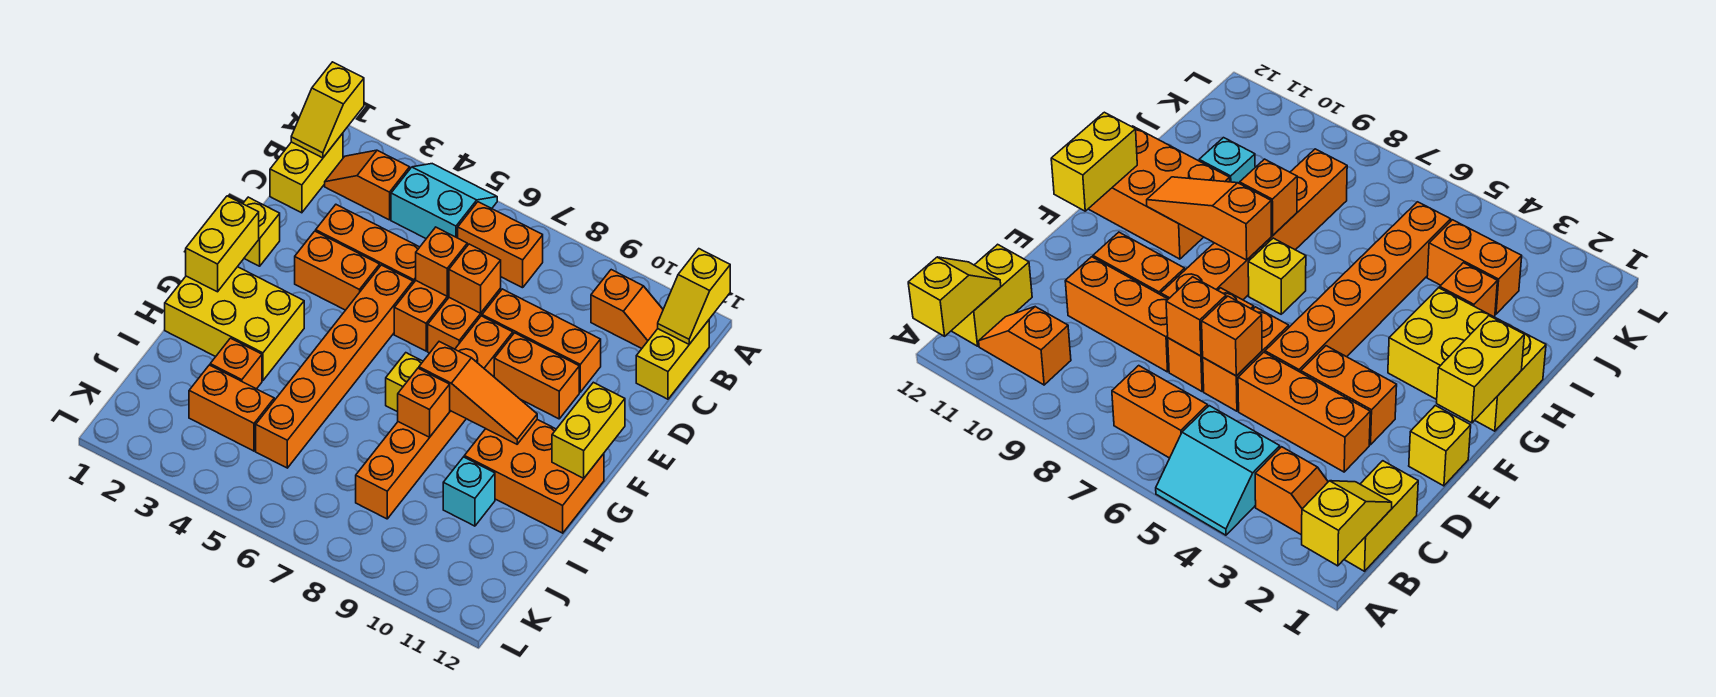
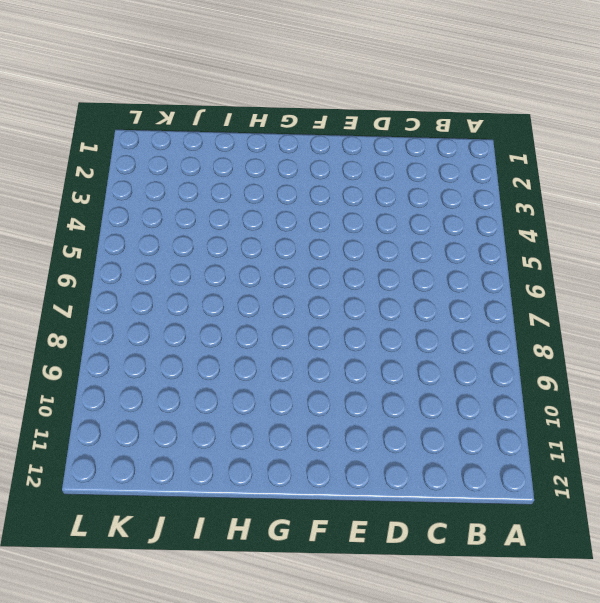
none -> cyan 2x2 slope [391,164,497,239]
none -> yellow 1x2 brick [270,133,343,213]
none -> orange 1x2 slope [325,150,410,220]

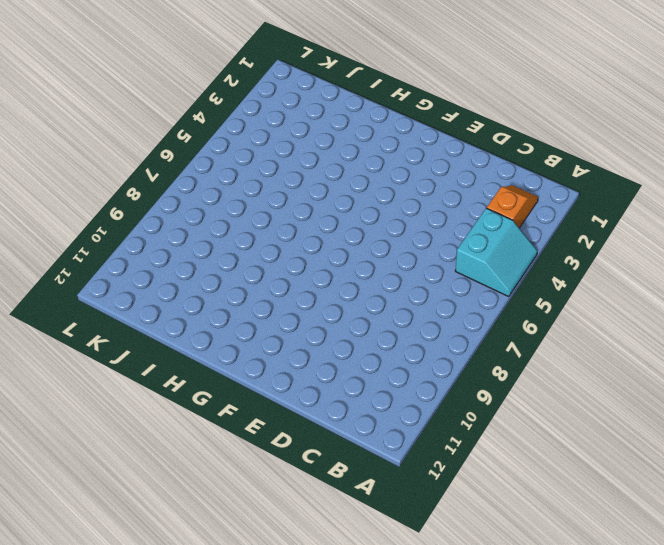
none -> yellow 1x2 brick [270,133,343,213]
none -> orange 1x2 brick [458,202,543,288]
none -> orange 1x2 slope [591,270,663,348]

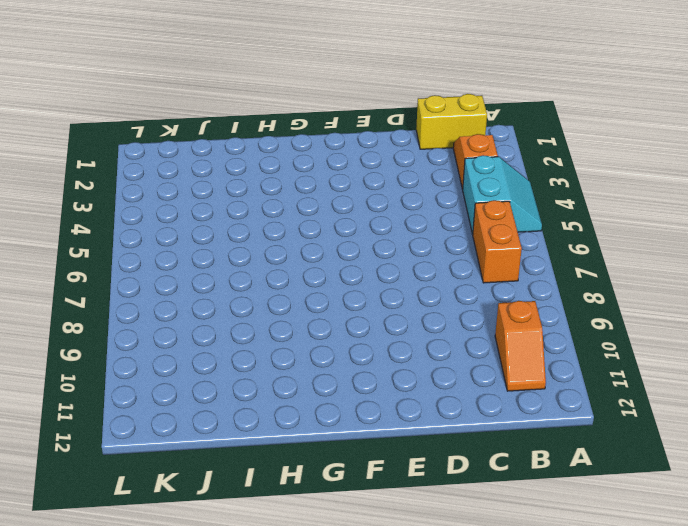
none -> yellow 1x2 brick [636,320,709,399]
none -> orange 1x3 brick [316,205,419,283]
none -> orange 1x2 brick [394,281,449,351]

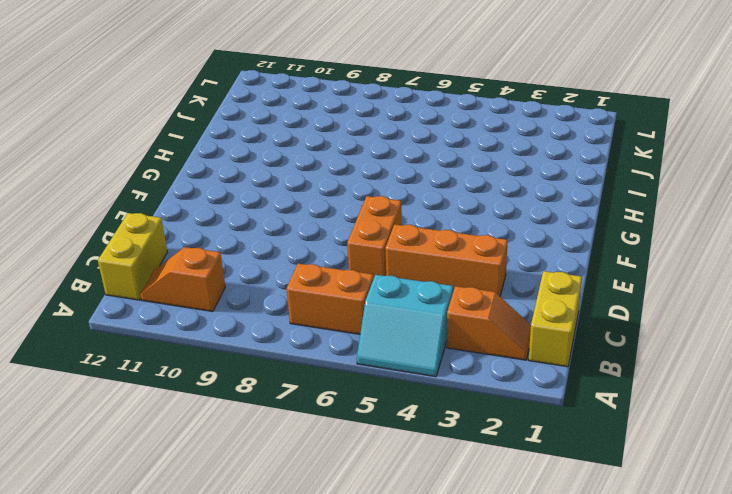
none -> orange 1x2 brick [428,288,501,353]
none -> orange 1x3 brick [482,289,601,392]
none -> yellow 1x1 brick [243,197,280,266]

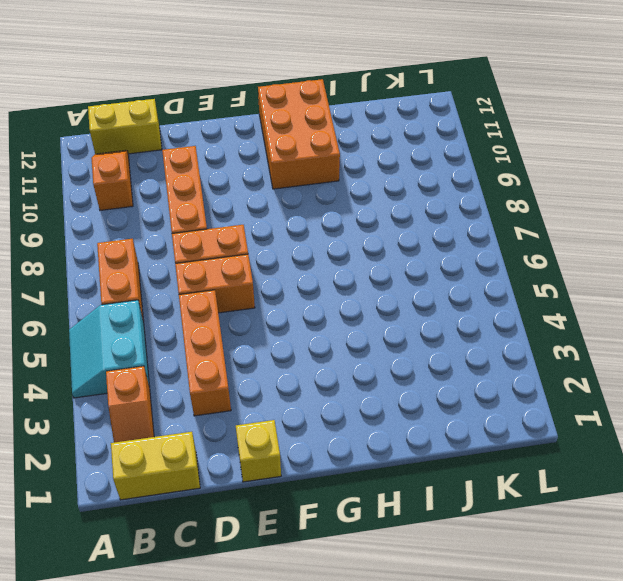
none -> orange 1x2 brick [295,231,380,310]
none -> orange 1x6 brick [256,265,413,468]
none -> orange 1x6 brick [356,316,513,519]

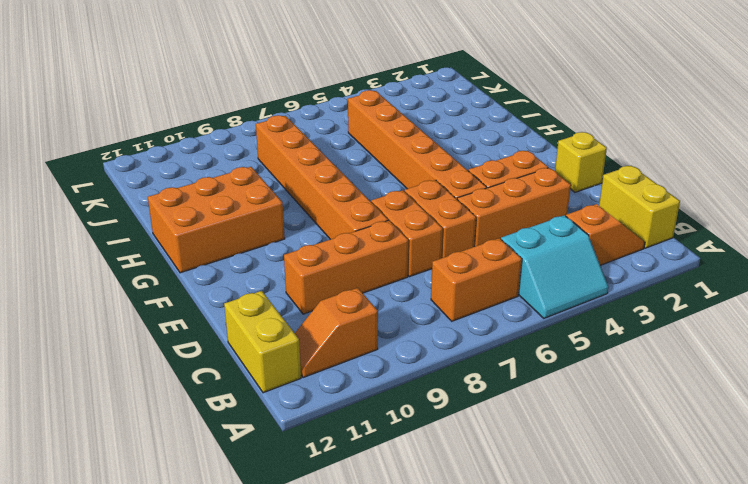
none -> orange 1x2 brick [494,333,579,419]
none -> yellow 2x3 brick [165,267,304,381]
none -> yellow 1x1 brick [386,353,423,412]

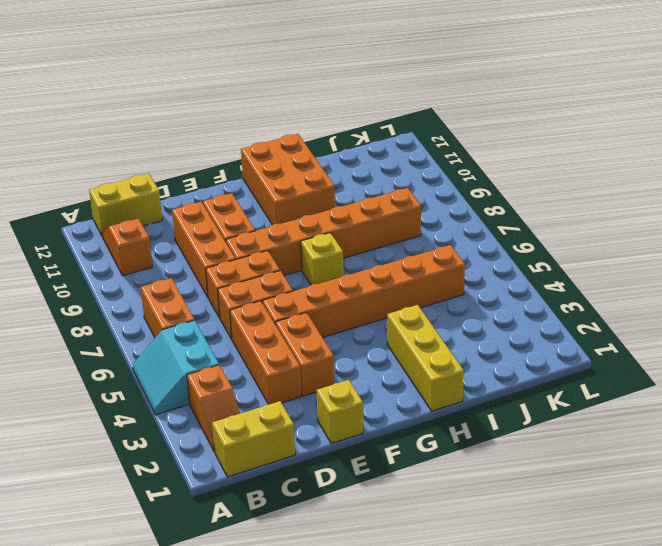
yellow 1x3 brick [387,305,464,411] -> yellow 2x3 brick [165,267,304,381]
none -> orange 1x1 brick [210,338,262,389]
none -> cyan 1x1 brick [443,457,495,526]
none -> orange 1x2 brick [189,365,274,451]

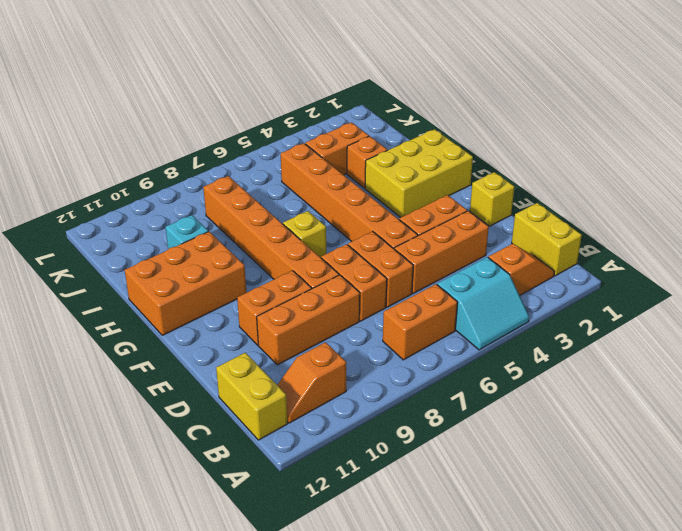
none -> yellow 1x2 slope [291,62,364,158]
none -> yellow 1x2 slope [658,249,730,344]
none -> orange 1x1 brick [416,227,467,296]

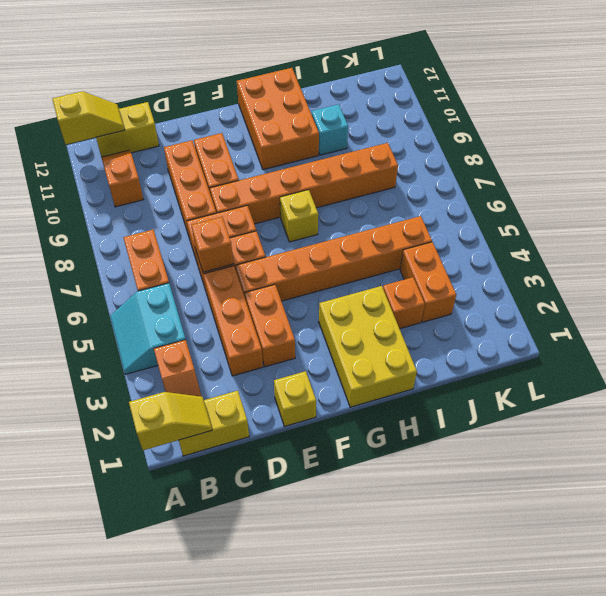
none -> orange 1x1 brick [449,244,501,313]
none -> yellow 1x2 brick [186,196,259,292]
none -> yellow 1x2 brick [552,382,625,478]

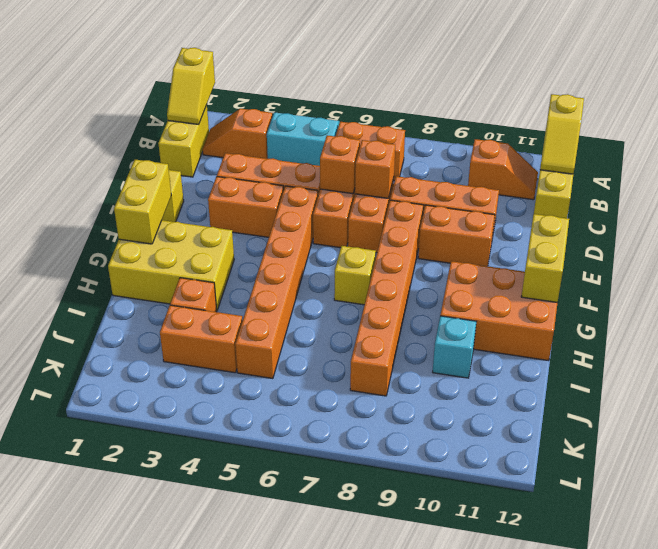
none -> orange 1x3 slope [419,342,537,444]
none -> orange 1x1 brick [398,368,450,437]

